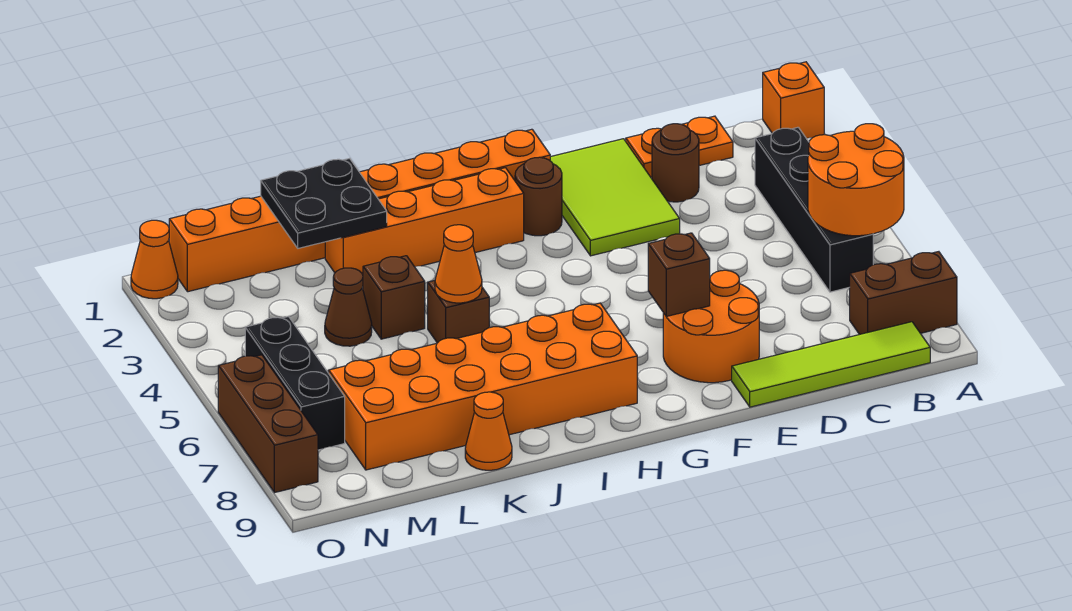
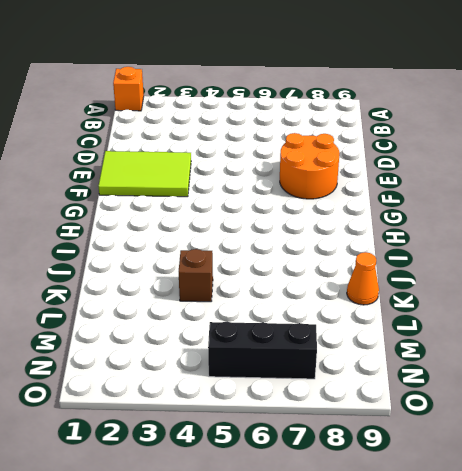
none -> brown 1x2 brick [850,252,957,334]
none -> black 1x4 brick [755,127,873,292]
none -> lime 1x4 tile [732,322,930,407]

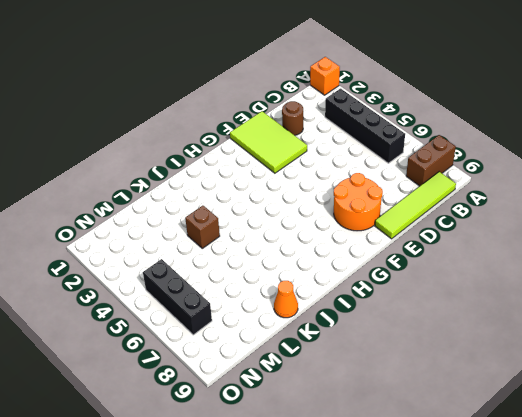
none -> orange 1x2 plate [626,116,733,177]
none -> orange 1x8 brick [169,129,550,292]
none -> brown 1x1 round brick [515,157,562,236]

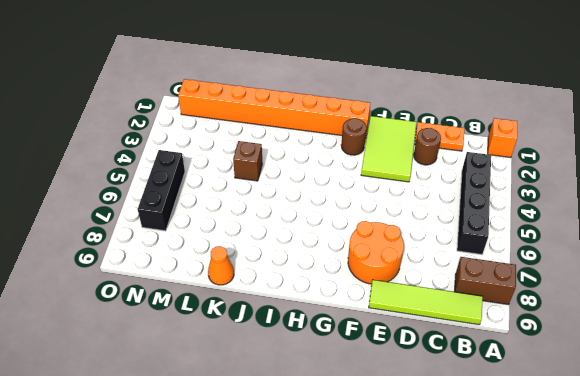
none -> orange 1x4 brick [325,168,524,275]
none -> orange 2x6 brick [329,303,637,470]
none -> brown 1x1 brick [428,280,489,343]

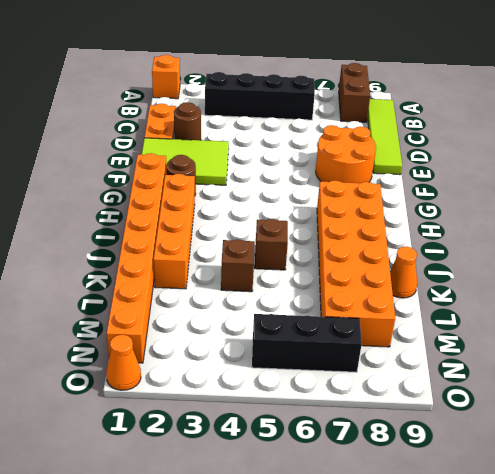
none -> brown 1x1 cone [325,268,372,346]
none -> brown 1x3 brick [218,355,318,493]
none -> orange 2x2 round brick [808,124,904,236]

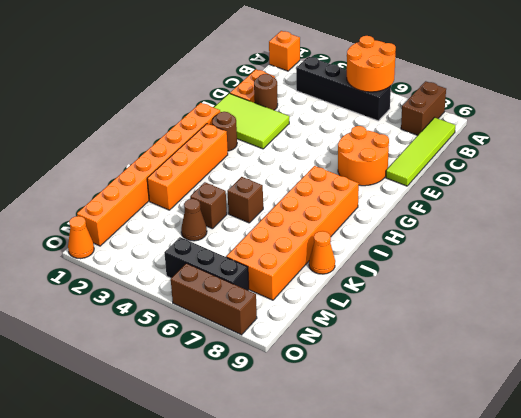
none -> brown 1x1 brick [648,233,710,316]
none -> orange 1x1 cone [435,225,482,303]
none -> black 2x2 plate [261,158,387,248]

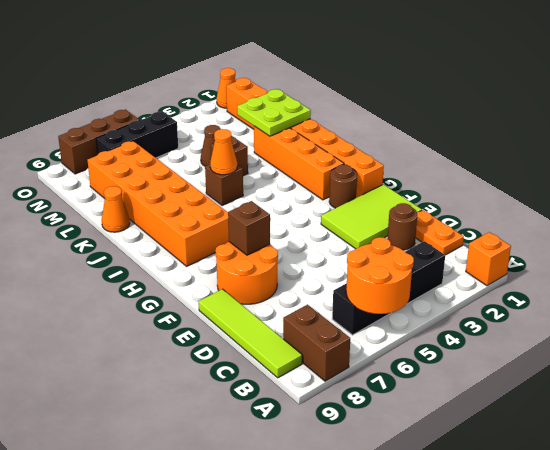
lime 2x2 plate [237,89,311,136] -> black 2x2 plate [261,158,387,248]

